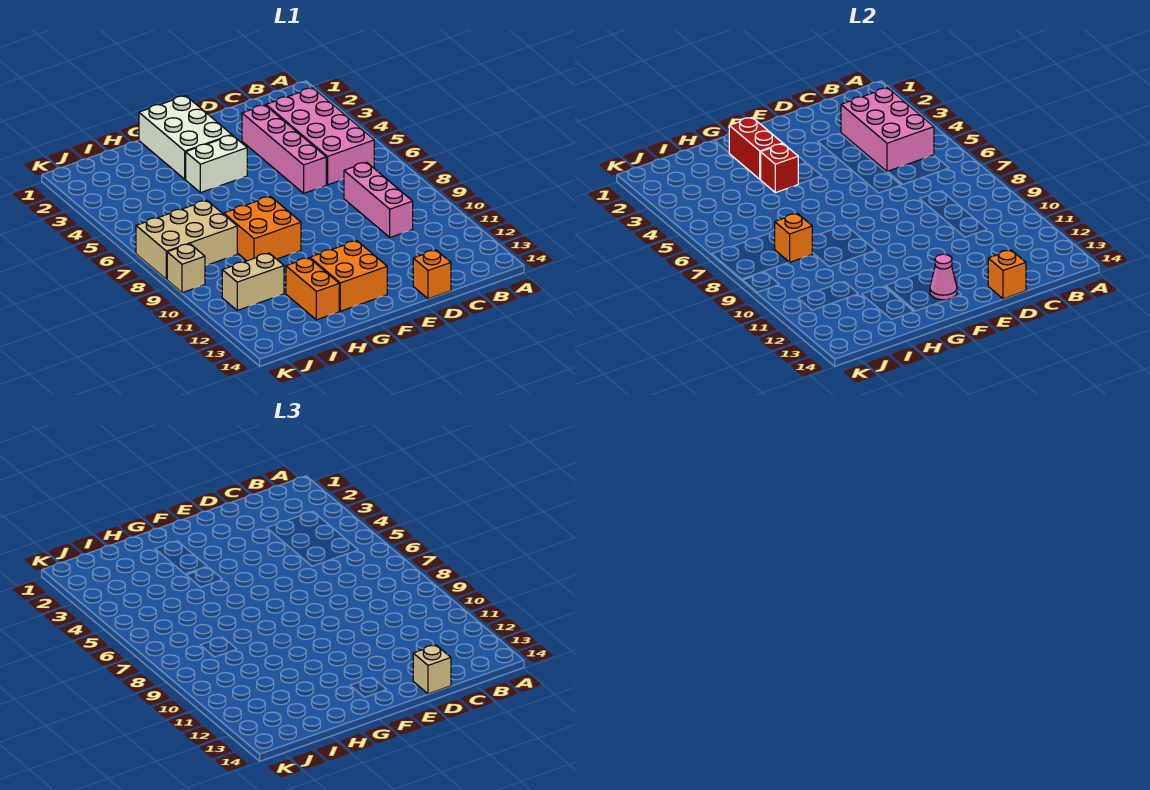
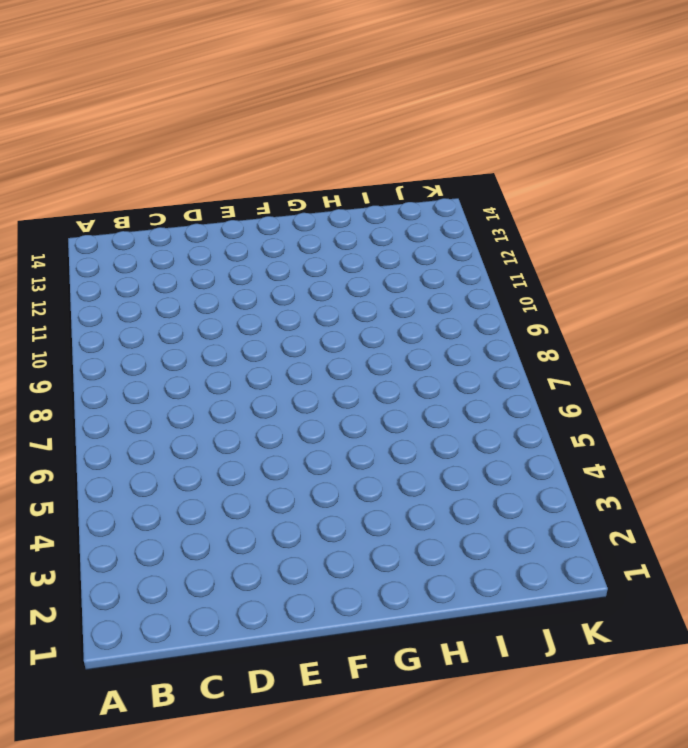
none -> pink 2x4 brick [266,88,374,185]
none -> pink 1x3 brick [344,162,413,237]
none -> pink 1x4 brick [242,105,326,193]

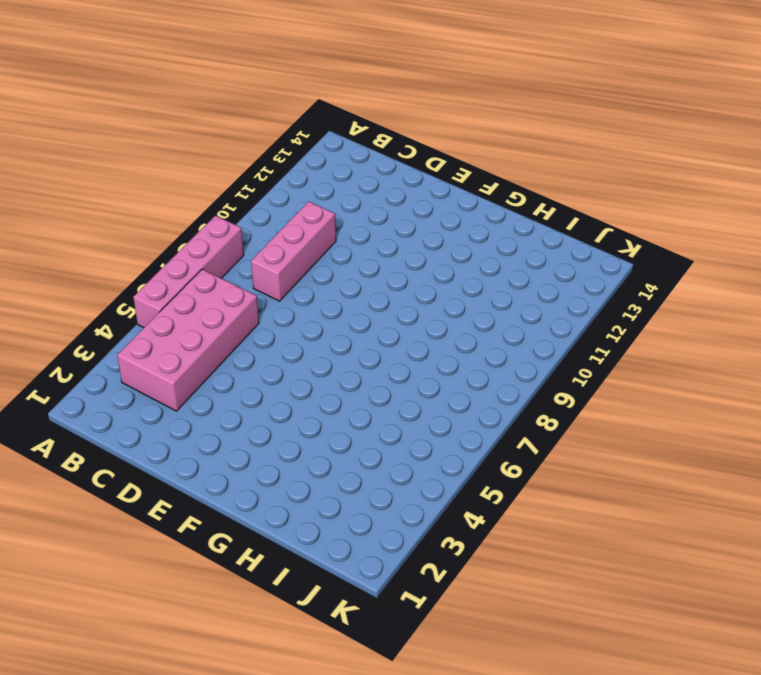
pink 1x4 brick [133,216,244,328] -> pink 1x4 brick moved to [242,105,326,193]
none -> orange 1x1 brick [413,250,451,299]
none -> white 2x3 brick [139,96,231,179]
none -> white 1x2 brick [186,135,247,193]

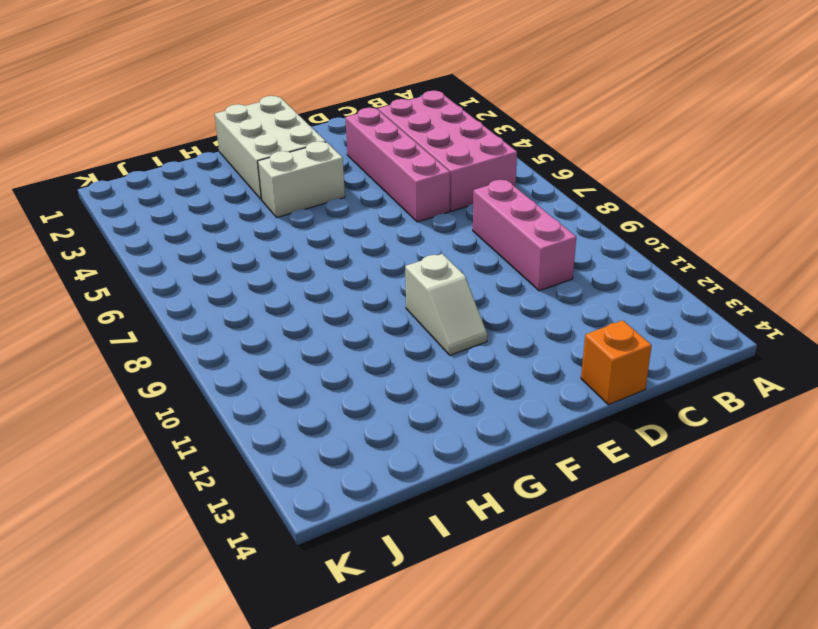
white 1x2 slope [405,254,487,355] -> none
none -> orange 2x2 brick [310,241,387,311]
none -> orange 2x2 brick [224,197,301,261]
none -> orange 1x2 brick [286,258,339,320]

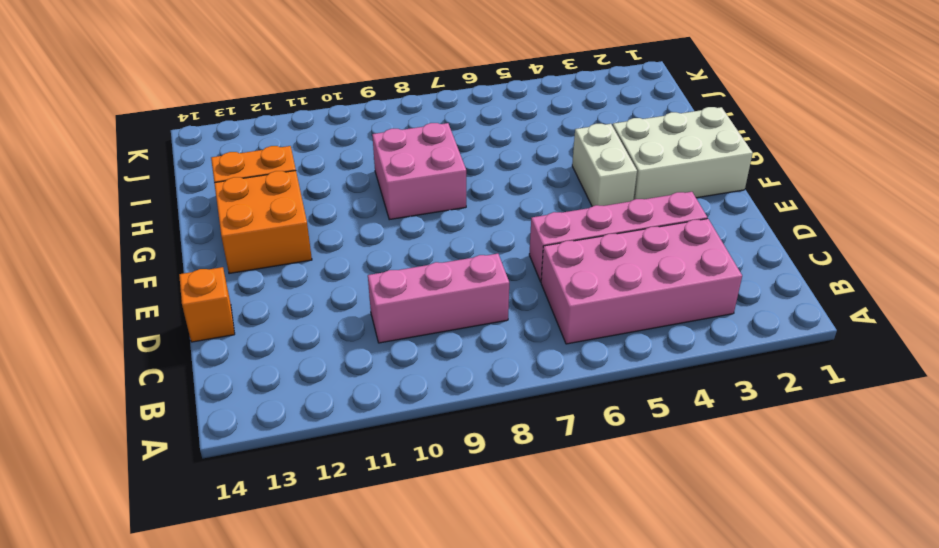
pink 2x2 brick [372,123,466,220] -> orange 2x2 brick [224,197,301,261]
none -> tan 2x3 brick [136,200,237,280]
none -> tan 1x2 brick [222,253,284,310]
none -> tan 1x1 brick [167,244,205,293]

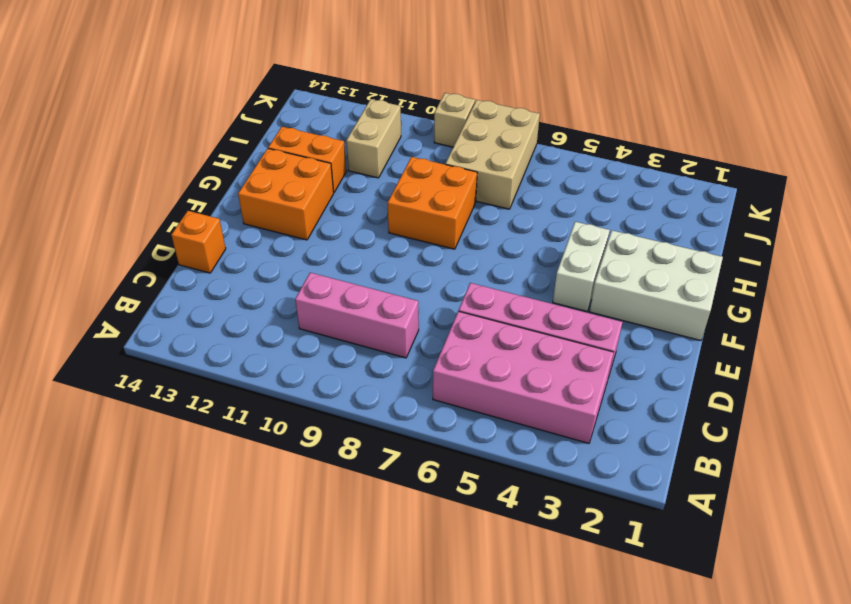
none -> pink 2x3 brick [841,88,934,172]
none -> orange 1x1 brick [988,250,1026,299]
none -> pink 1x1 cone [930,254,957,300]

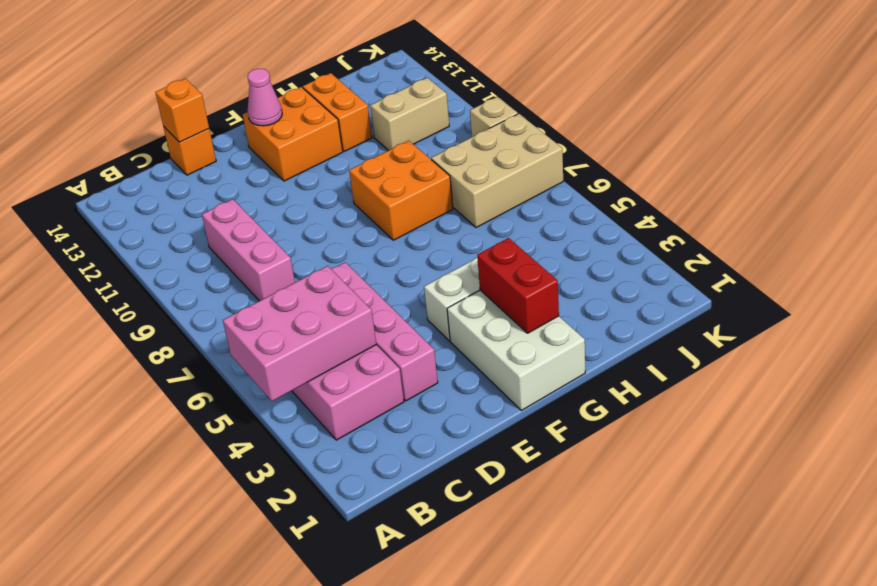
pink 2x3 brick [223,266,376,401] -> pink 2x3 brick turned to [841,88,934,172]
none -> red 1x1 brick [761,144,798,193]
none -> orange 1x1 brick [775,214,812,262]
none -> tan 1x1 brick [413,645,451,694]

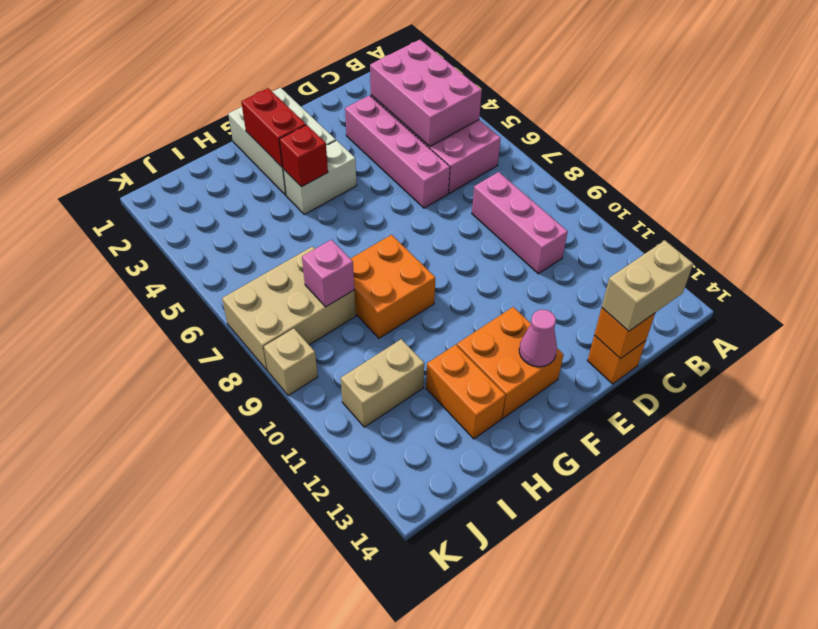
tan 1x2 brick [602,241,693,331] -> tan 1x1 brick [413,645,451,694]
pink 1x1 brick [302,240,354,307] -> orange 1x1 brick [775,214,812,262]

